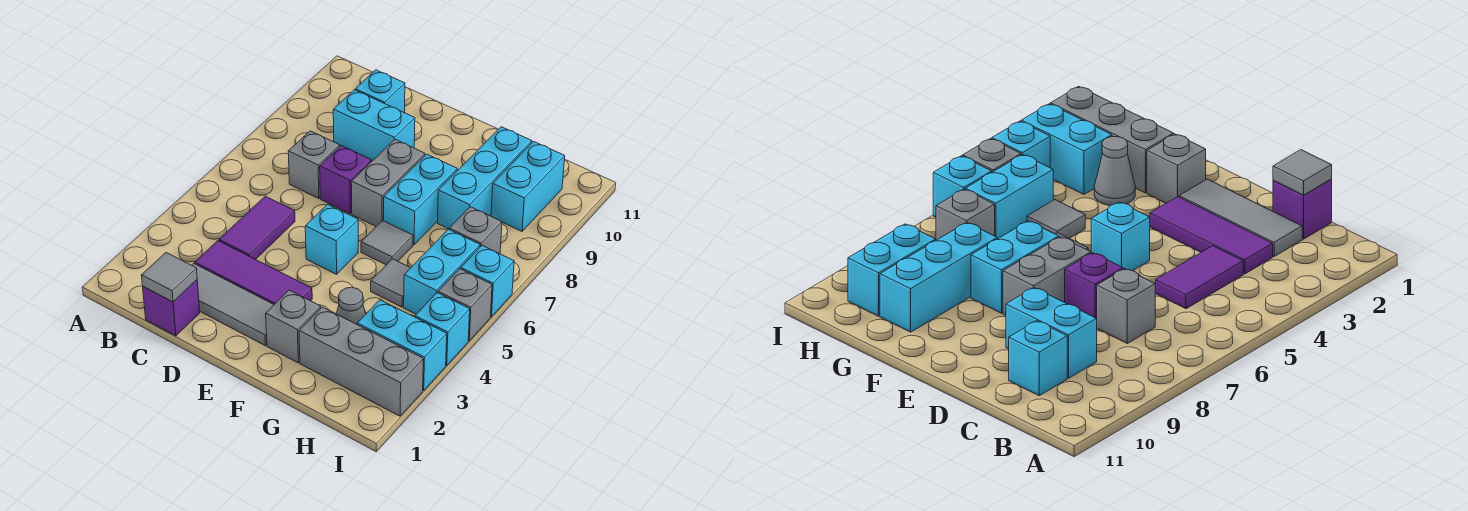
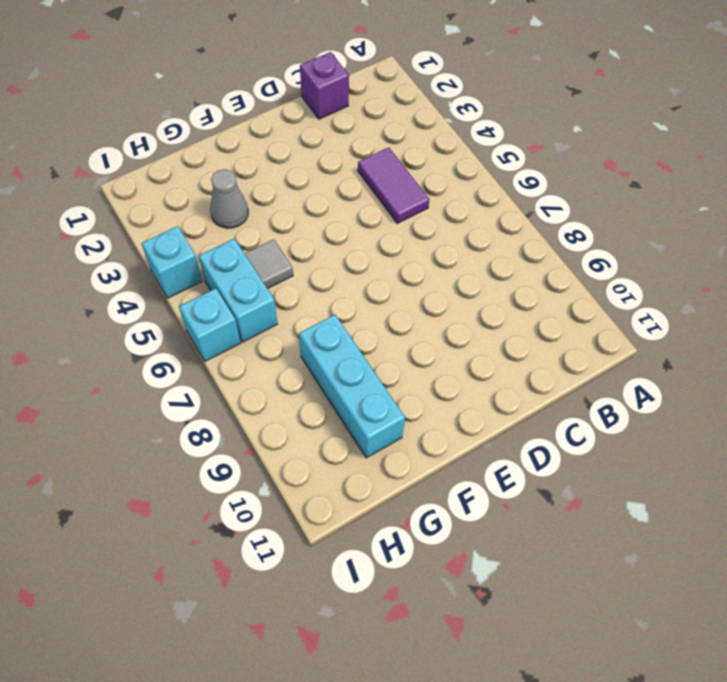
none -> grey 1x3 tile [192,263,274,346]
none -> purple 1x3 tile [195,241,312,304]
none -> grey 1x1 brick [288,131,340,199]

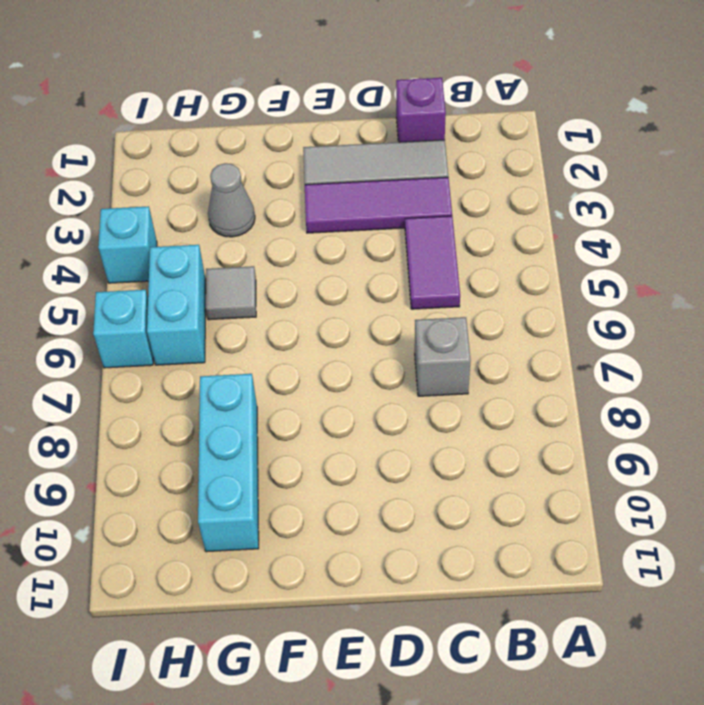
none -> cyan 1x2 brick [333,90,415,161]
none -> cyan 1x1 brick [355,70,405,113]
none -> purple 1x1 brick [320,146,371,214]

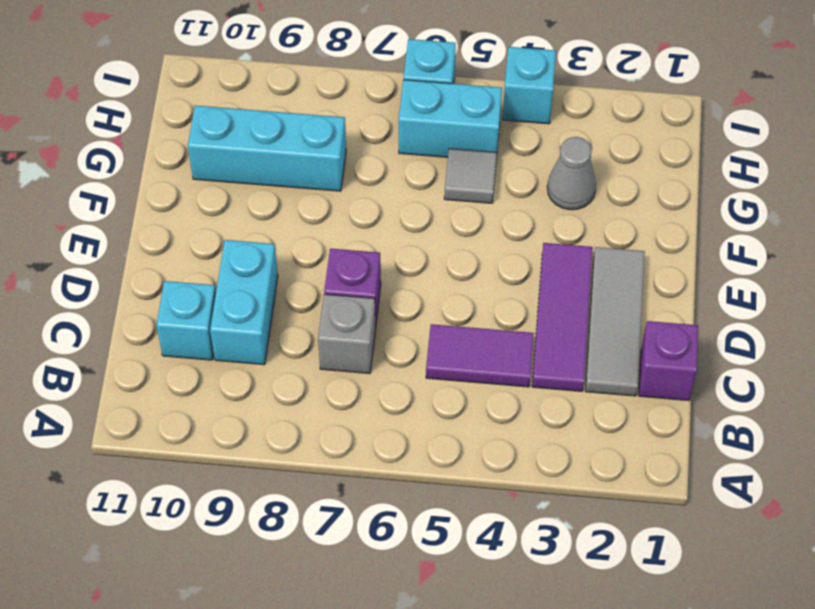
none -> cyan 1x1 brick [305,204,358,274]
none -> grey 1x2 brick [351,140,425,226]
none -> grey 1x1 brick [266,290,321,363]

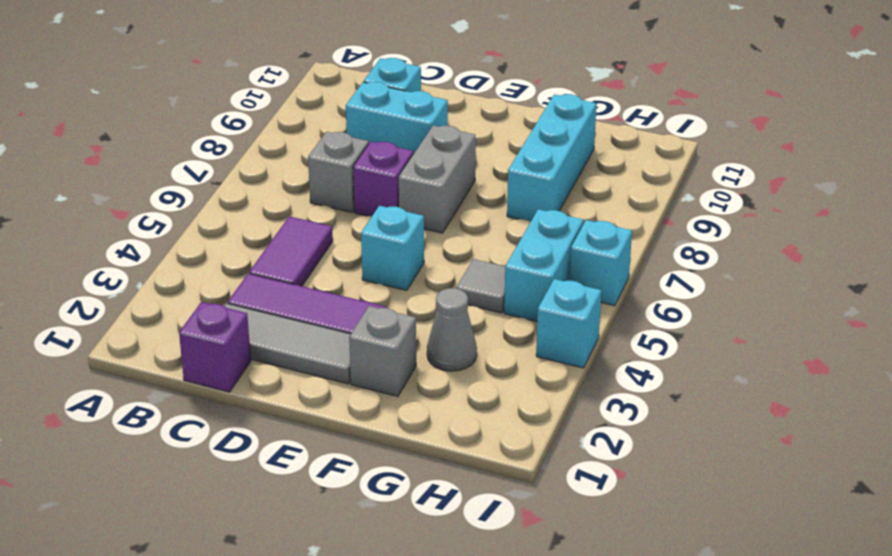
none -> grey 1x1 tile [361,221,413,265]
none -> cyan 1x2 brick [384,154,457,245]
none -> grey 1x3 brick [299,307,423,416]

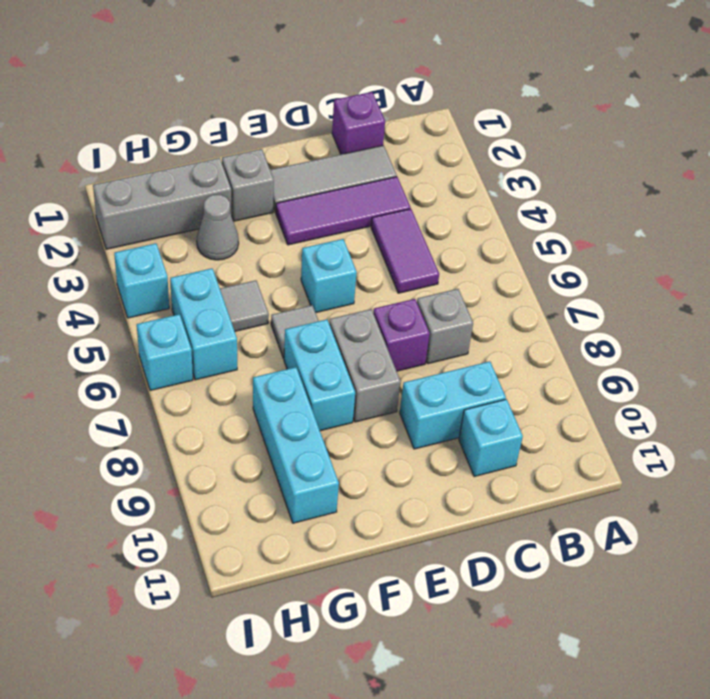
none -> cyan 1x2 brick [357,300,447,391]
none -> grey 1x1 brick [449,207,502,254]
none -> cyan 1x2 brick [491,141,565,231]

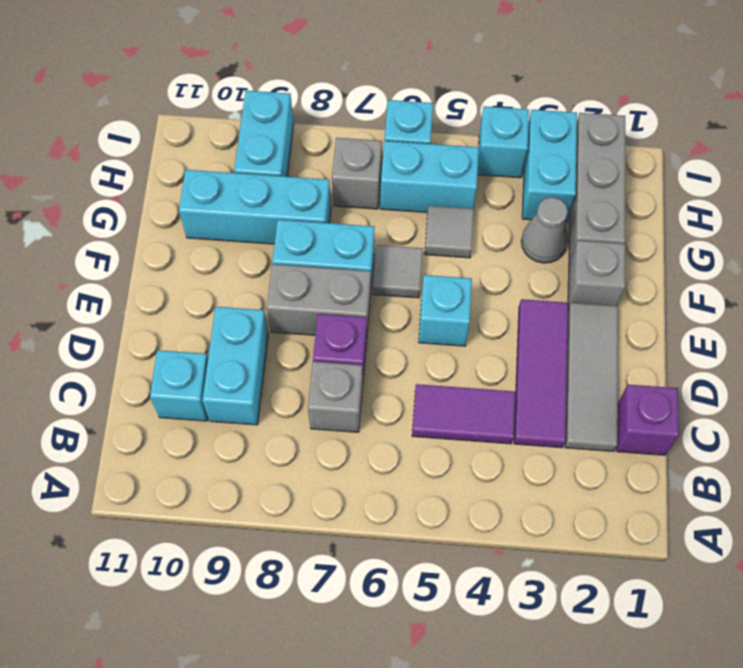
cyan 1x2 brick [234,91,294,177] -> cyan 1x2 brick turned to [491,141,565,231]
none -> grey 1x1 brick [438,269,492,341]
none -> grey 1x1 tile [141,253,197,302]

